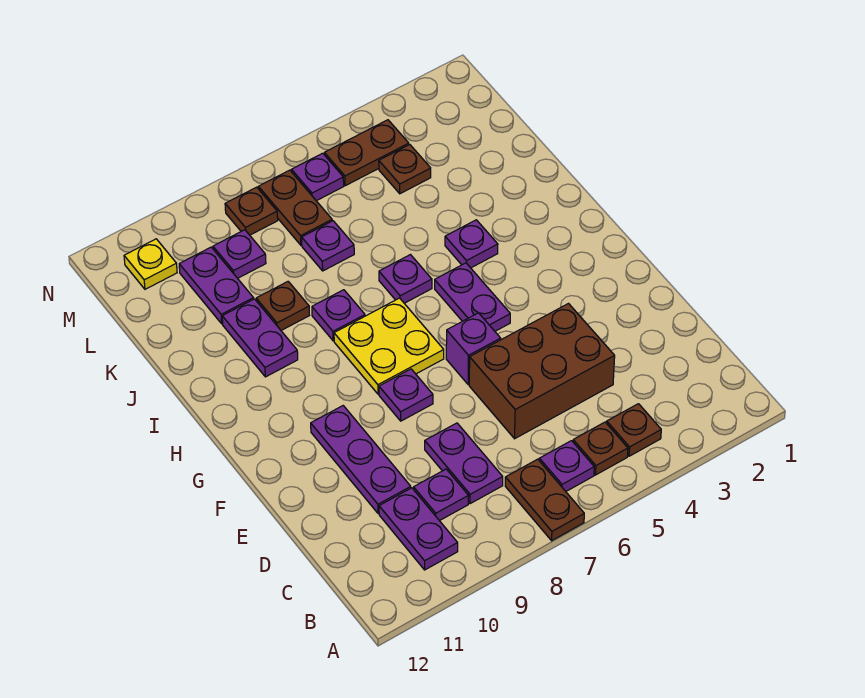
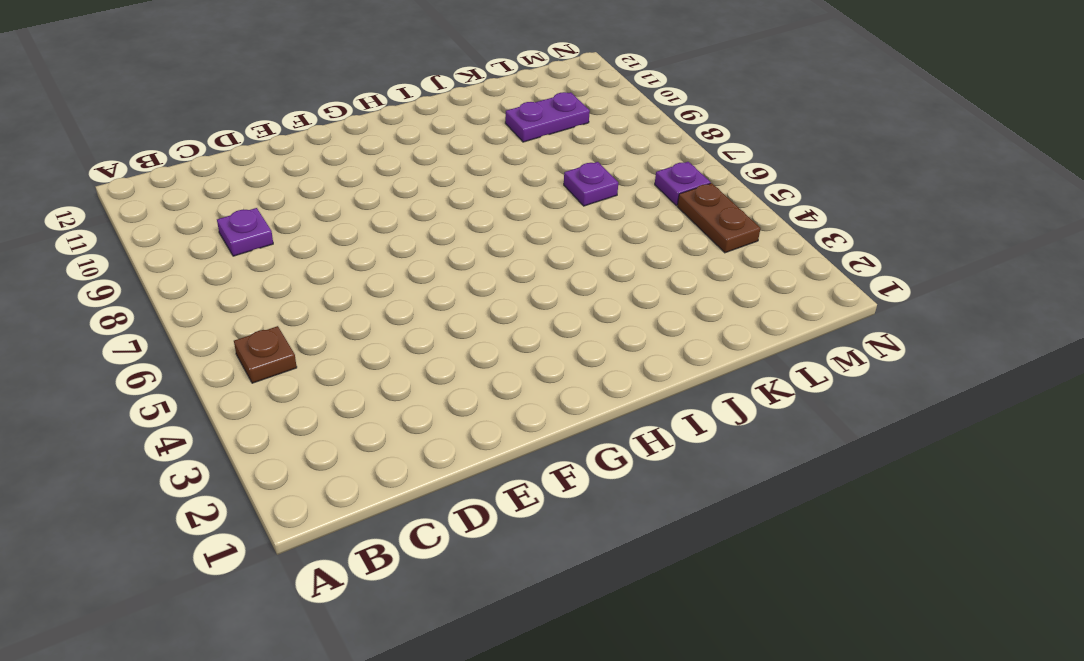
none -> brown 1x2 plate [505,459,584,541]
none -> brown 1x1 plate [607,404,661,456]
none -> purple 1x1 plate [539,441,594,491]

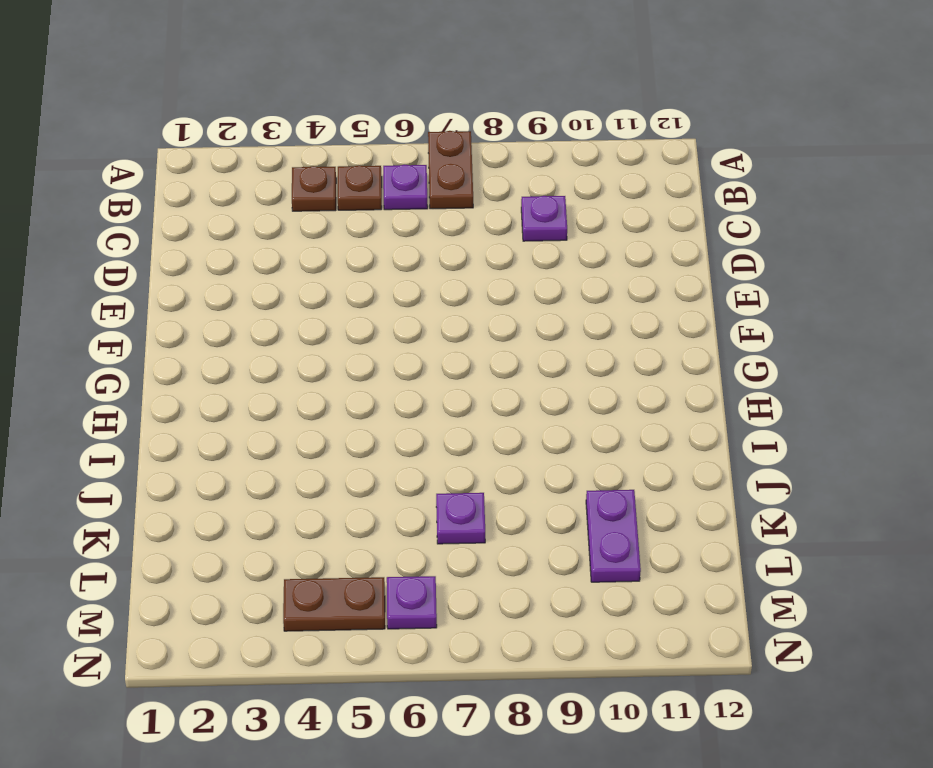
none -> purple 1x2 plate [379,488,458,570]
none -> purple 1x2 plate [425,423,503,504]
none -> brown 2x3 brick [469,304,615,439]

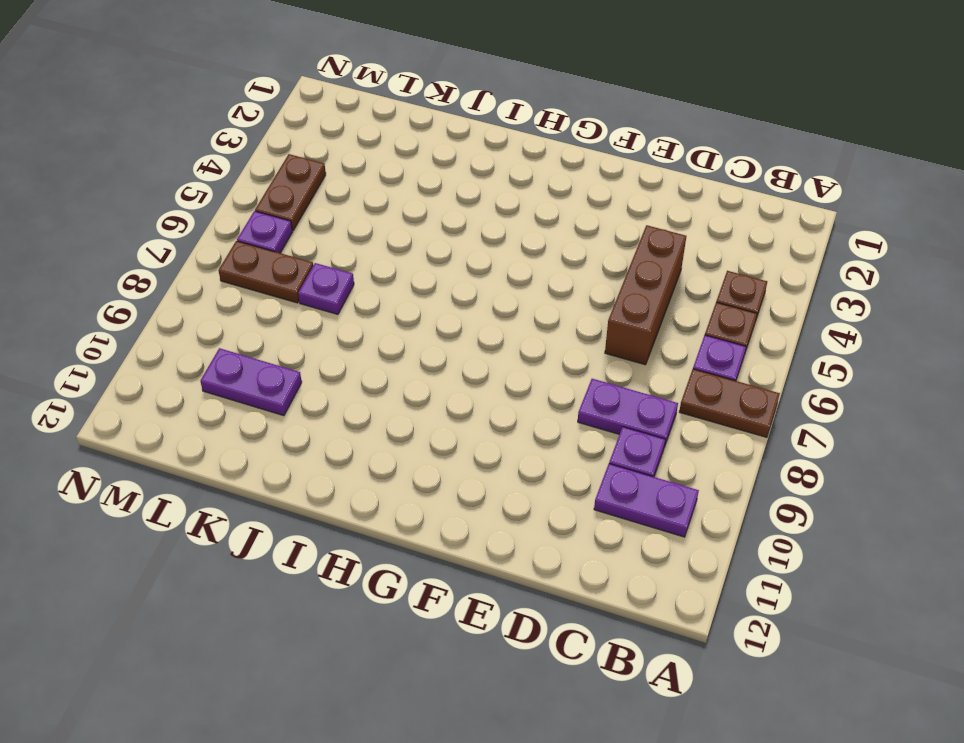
brown 1x3 brick [605,225,686,365] -> brown 2x3 brick [469,304,615,439]
none -> purple 1x3 plate [311,406,411,514]
none -> purple 1x1 brick [446,313,501,385]
none -> purple 1x1 plate [379,369,433,421]

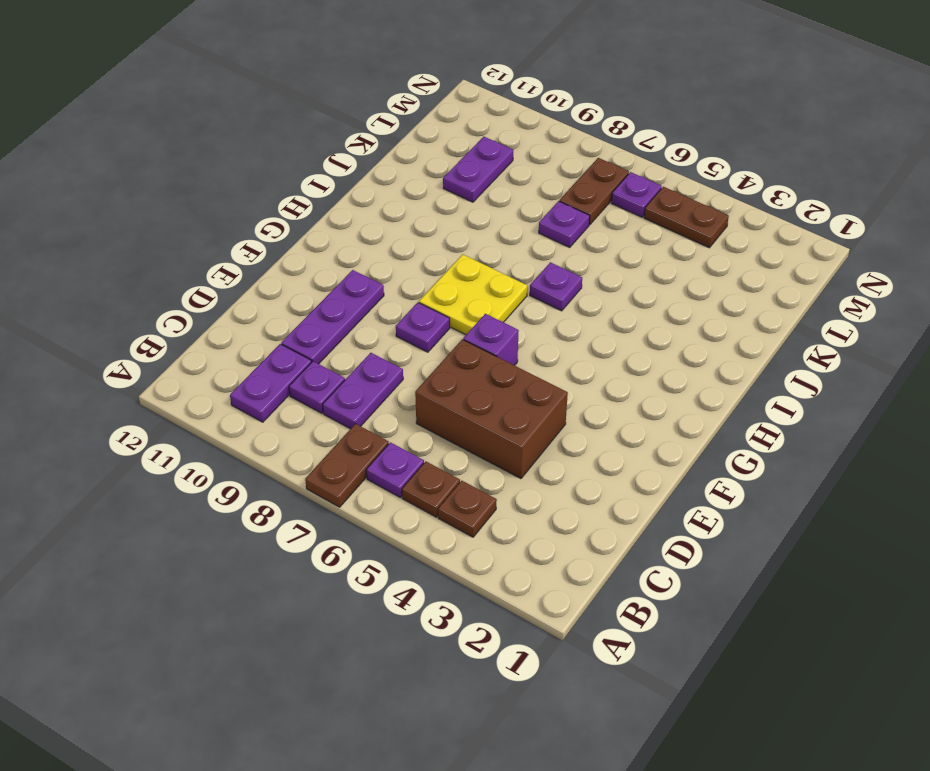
none -> purple 1x2 plate [435,263,510,331]
none -> purple 1x1 plate [445,220,498,268]
none -> purple 1x1 plate [312,290,365,341]

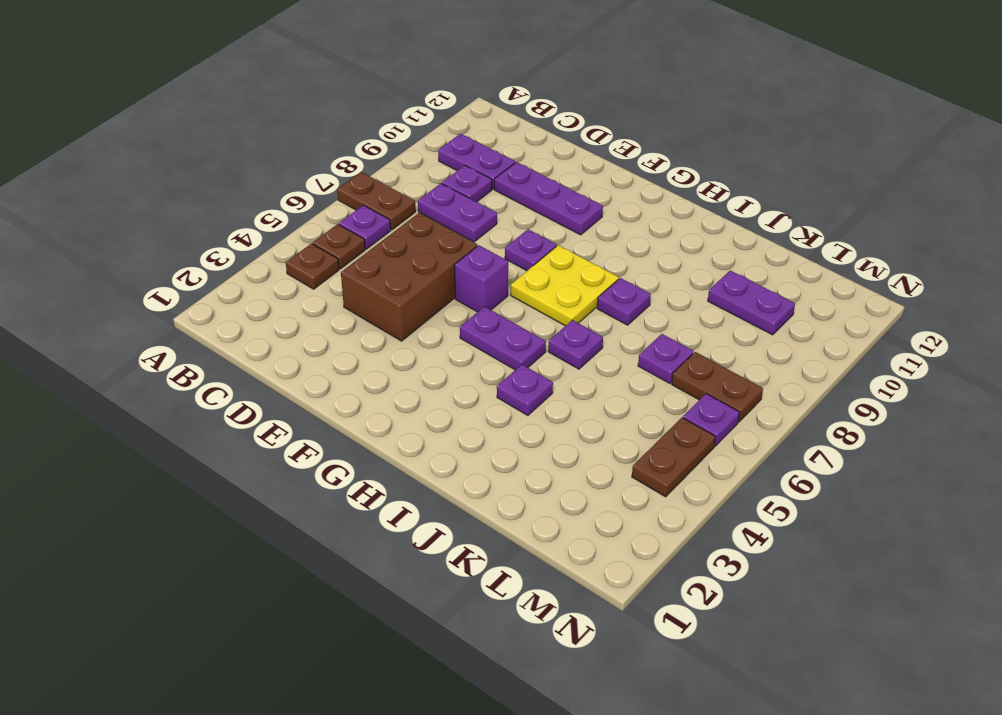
none -> purple 1x2 plate [222,299,298,377]
none -> brown 1x1 plate [256,282,309,330]
none -> brown 1x1 plate [379,145,431,194]

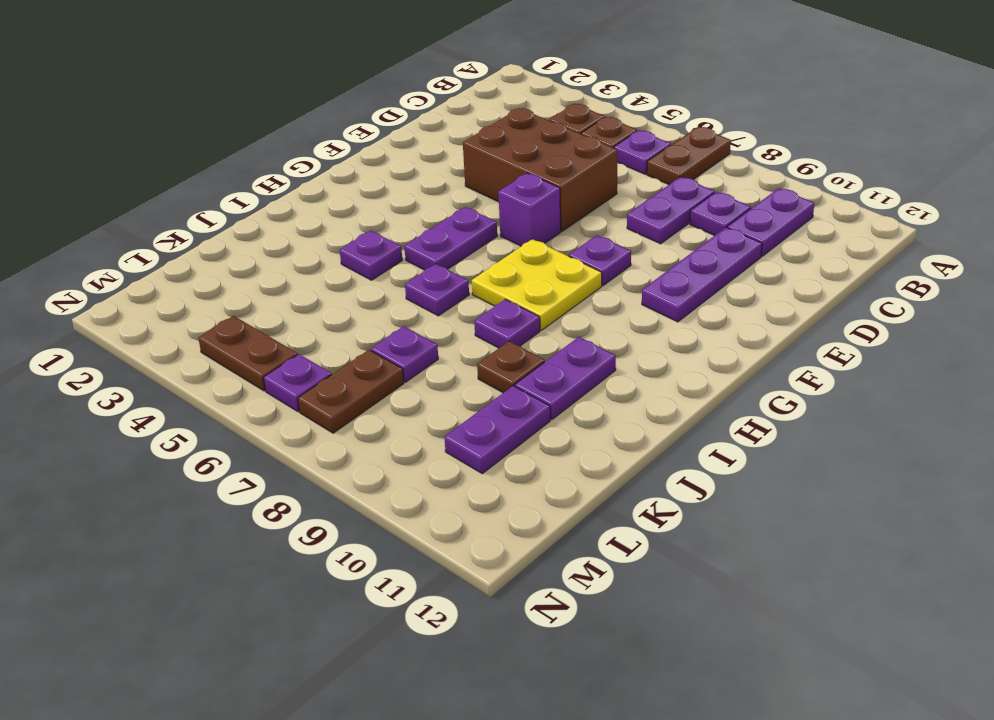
none -> brown 1x1 plate [379,145,431,194]
none -> purple 1x1 plate [213,230,266,278]
none -> brown 1x1 plate [225,187,278,235]

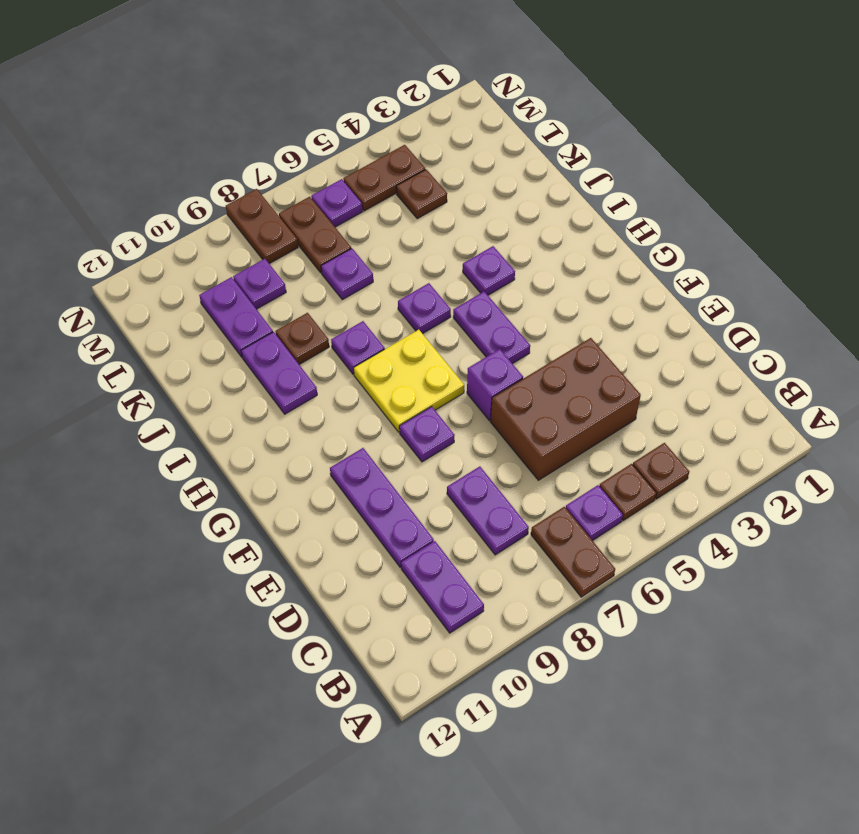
brown 1x2 plate [226,189,298,264] -> brown 1x1 plate [225,187,278,235]
none -> purple 1x1 plate [414,469,469,521]
none -> yellow 1x1 plate [124,239,177,289]

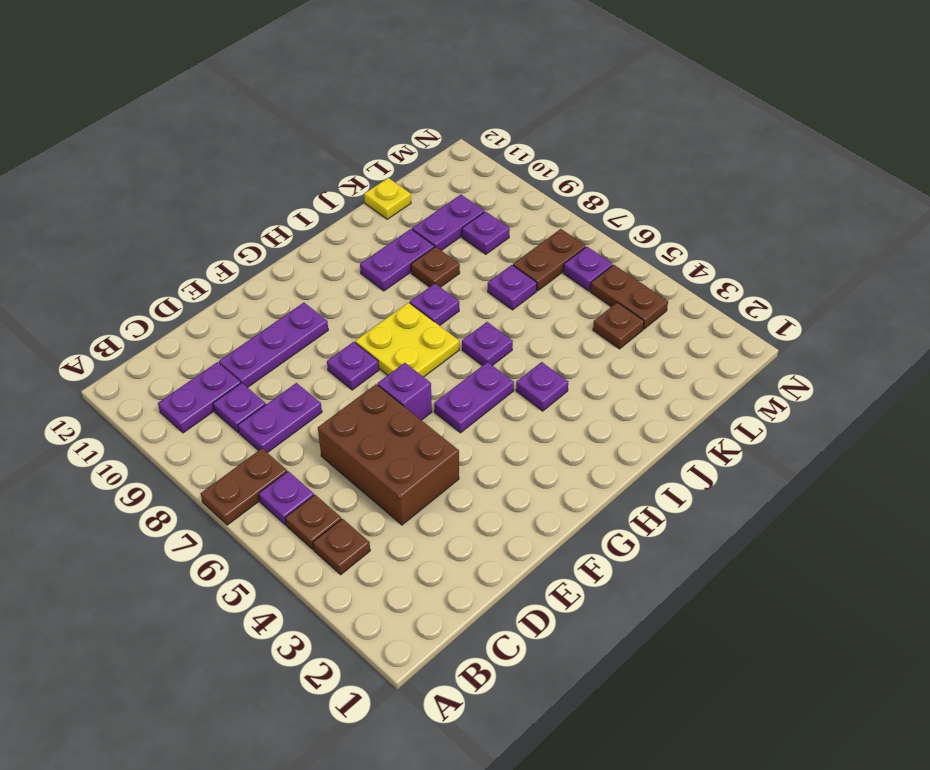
yellow 1x1 plate [364,178,411,219] -> yellow 1x1 plate moved to [124,239,177,289]
none -> brown 1x1 plate [225,187,278,235]

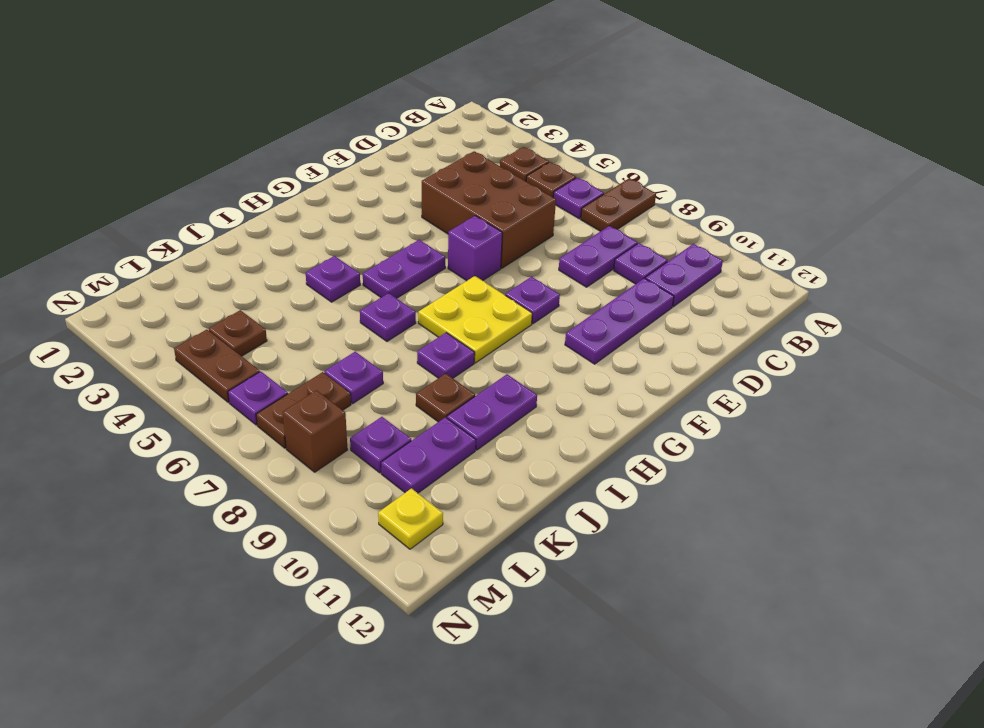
brown 1x1 brick [283,390,347,472] -> brown 1x1 plate [225,187,278,235]

